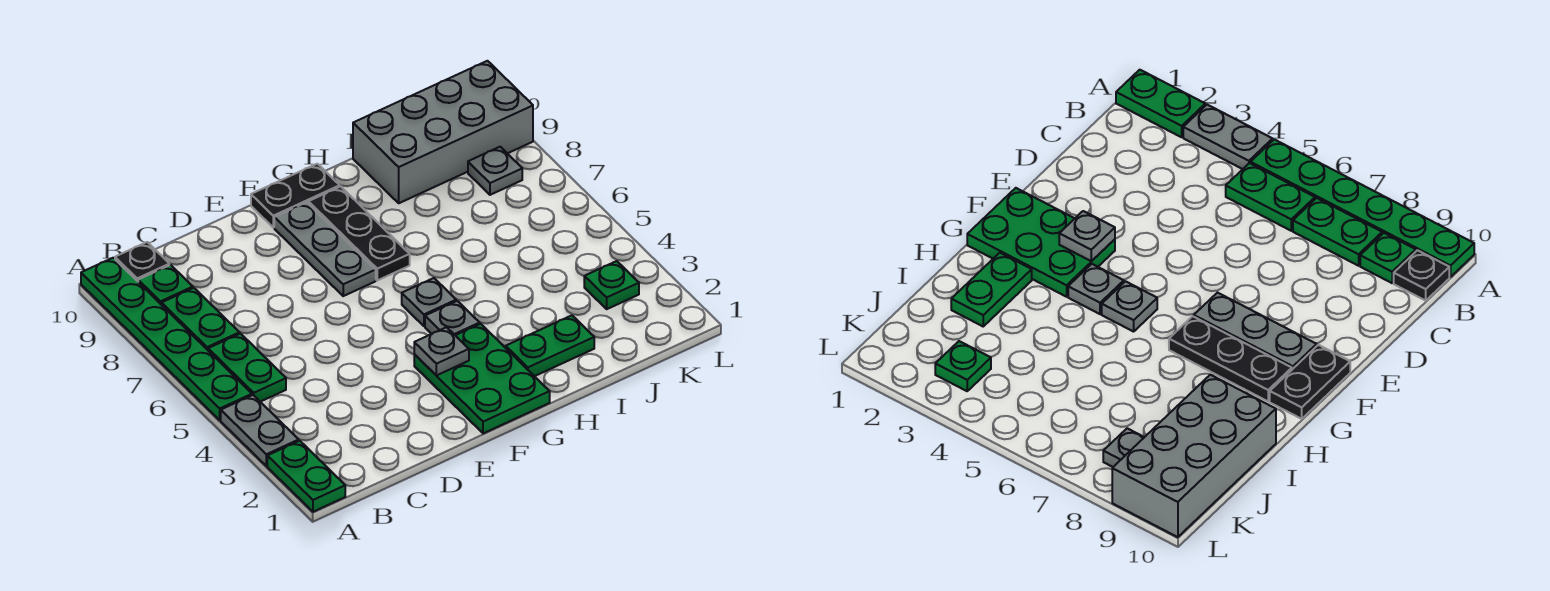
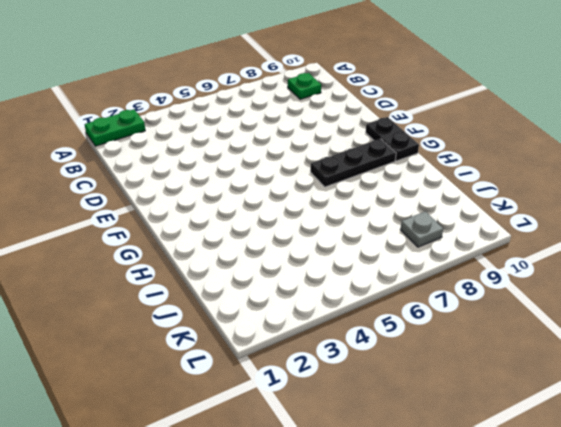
none -> grey 1x2 plate [221,395,299,466]
none -> green 1x6 plate [81,258,252,420]
none -> green 1x2 plate [208,334,286,402]

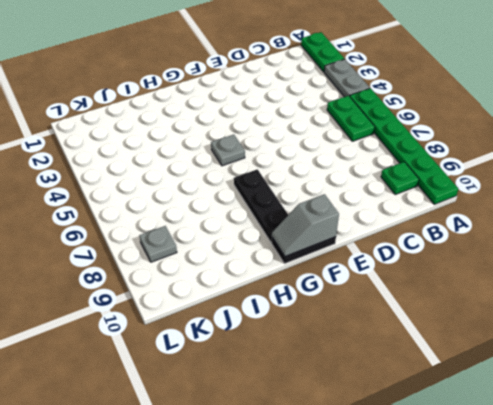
grey 1x2 slope [272,194,339,256] -> none
none -> green 1x2 plate [162,288,239,350]
none -> black 1x1 plate [115,242,169,281]
none -> green 2x3 plate [414,324,550,433]

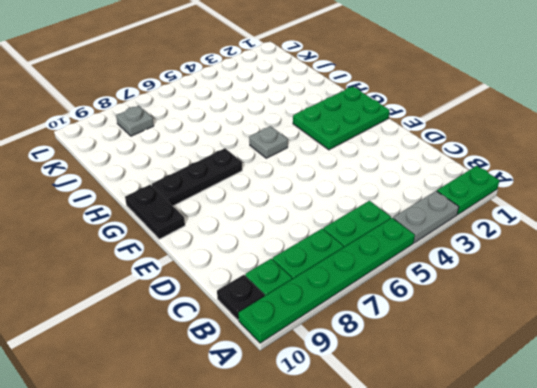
none -> grey 1x3 plate [274,202,376,296]
none -> grey 1x1 plate [425,301,480,335]
none -> green 1x2 plate [506,315,594,376]

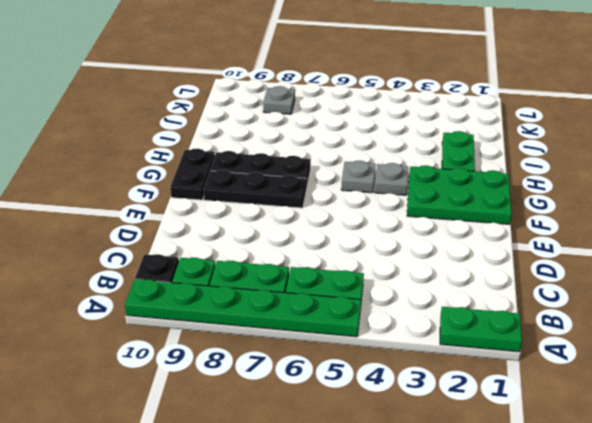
black 1x3 plate [203,170,307,208] -> grey 1x3 plate [274,202,376,296]
none -> grey 1x2 plate [221,395,299,466]
none -> grey 2x4 brick [353,61,533,203]
none -> green 1x1 plate [584,261,639,309]

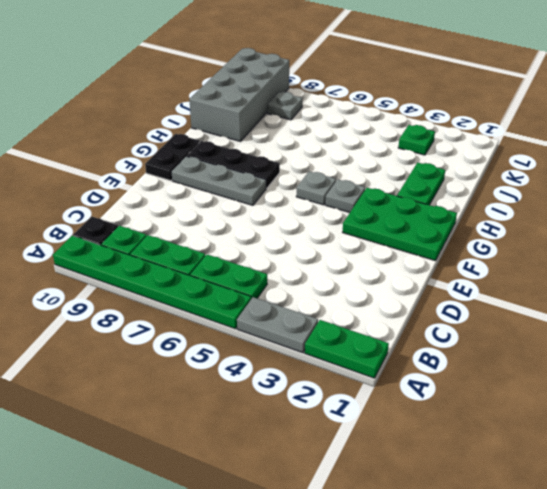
none -> grey 1x1 plate [414,327,469,375]

